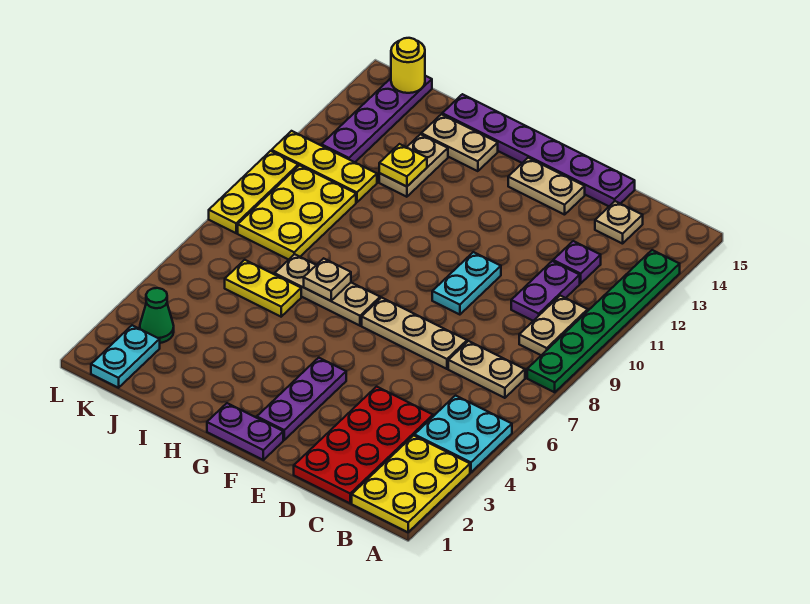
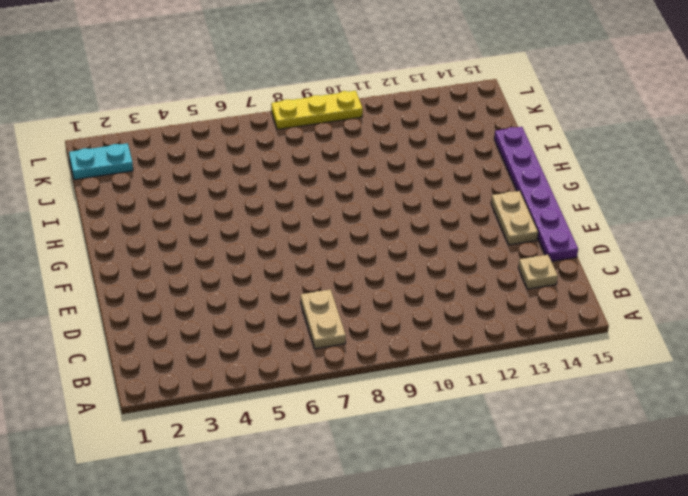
none -> yellow 2x3 plate [352,435,470,532]
none -> cyan 2x2 plate [415,396,512,472]
none -> green 1x6 plate [527,250,680,392]

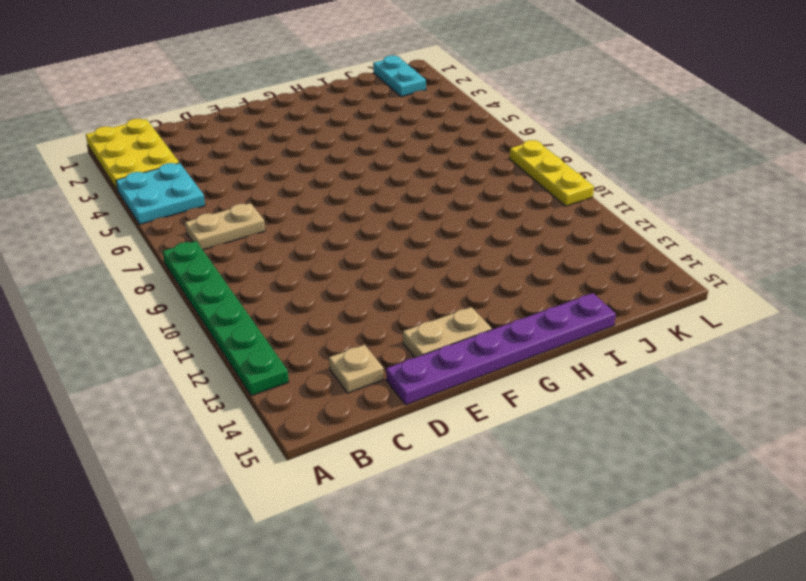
none -> tan 1x2 plate [519,296,588,355]
none -> red 2x4 plate [294,387,433,503]
none -> purple 1x2 plate [511,261,580,321]

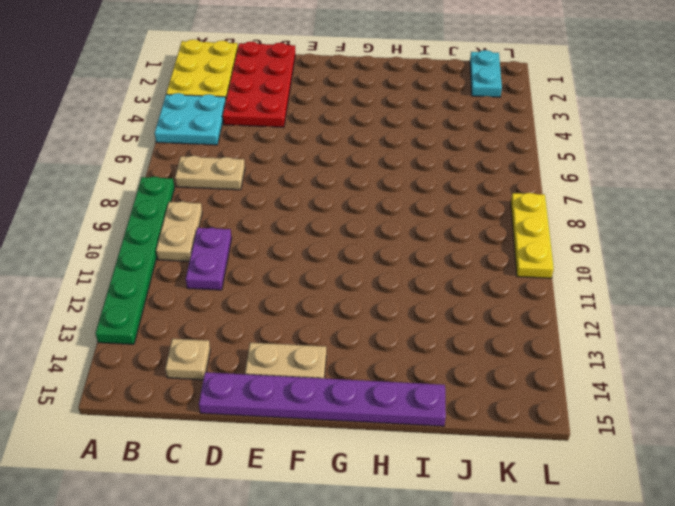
none -> purple 1x1 plate [553,241,601,283]
none -> tan 1x3 plate [362,298,467,369]
none -> cyan 1x2 plate [432,252,501,315]

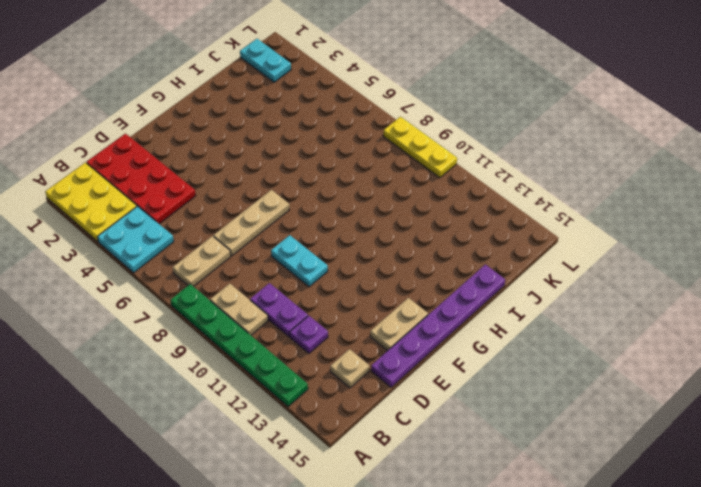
none -> purple 1x2 plate [207,403,283,460]
none -> purple 1x3 plate [257,358,346,440]
none -> tan 1x3 plate [275,254,380,326]

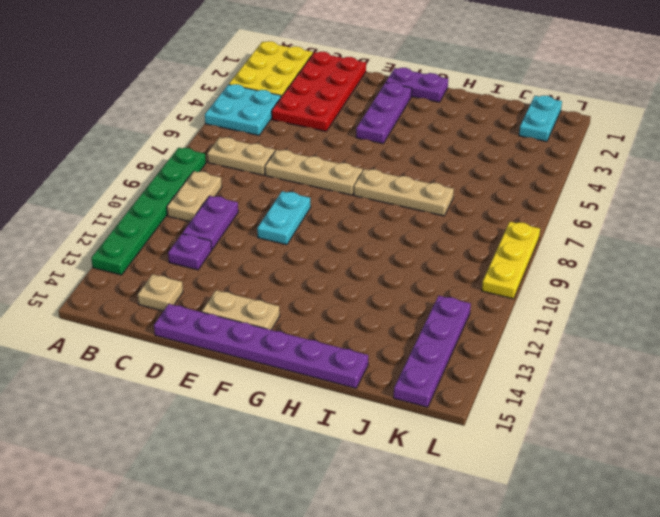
none -> tan 1x2 plate [421,114,498,171]
none -> yellow 1x2 plate [225,260,301,317]
none -> tan 1x2 plate [379,134,448,197]

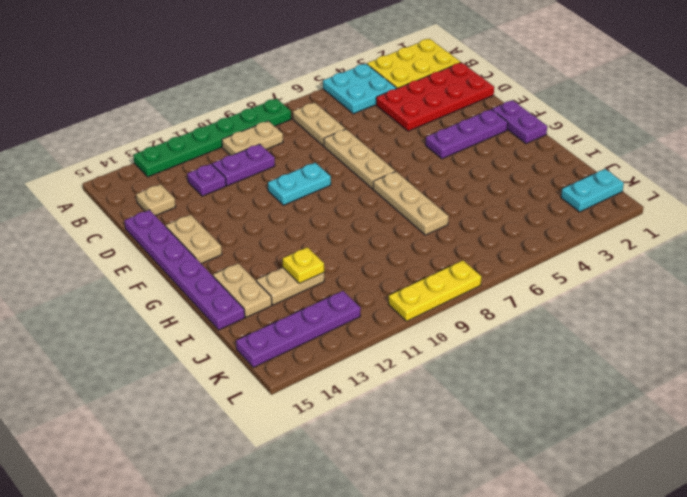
none -> yellow 1x2 plate [225,260,301,317]
none -> yellow 2x3 plate [238,165,356,260]
none -> yellow 1x3 plate [272,131,377,202]

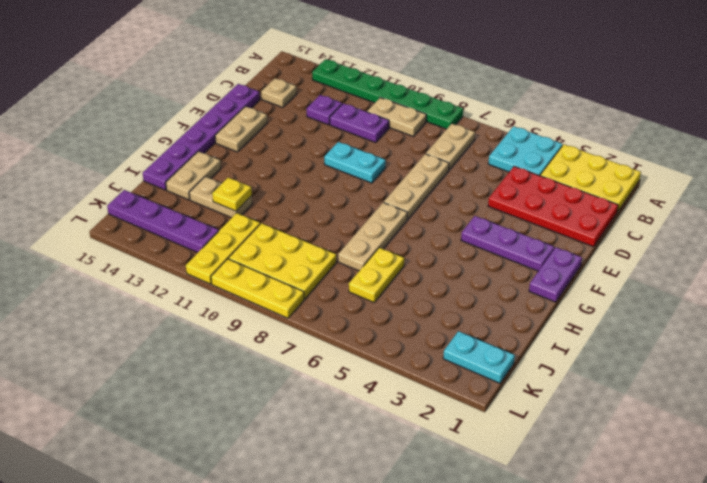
none -> green 1x1 cone [140,288,174,343]
none -> tan 1x1 plate [304,258,351,301]
none -> yellow 1x1 round brick [391,38,425,93]

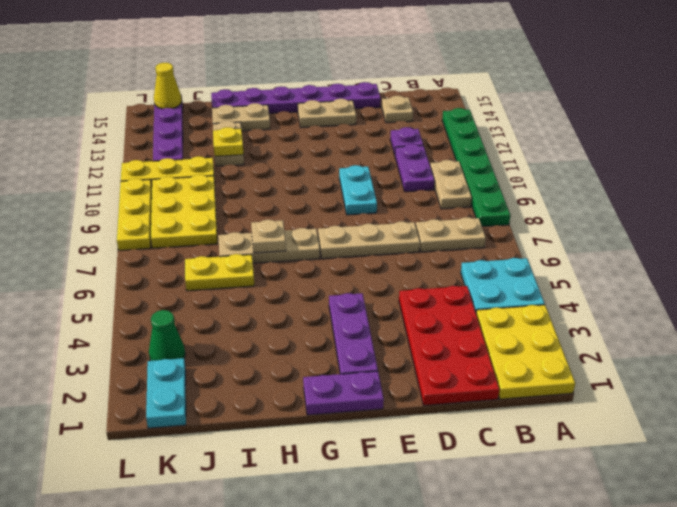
yellow 1x1 cone [154,63,182,109] -> yellow 1x1 round brick [391,38,425,93]

